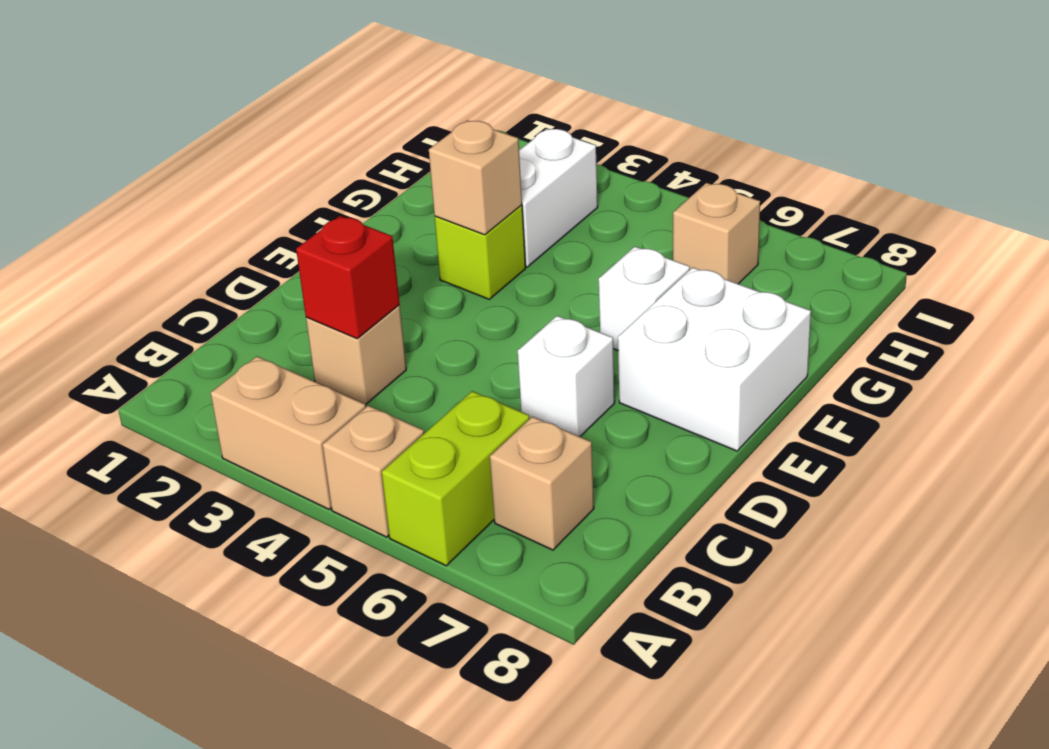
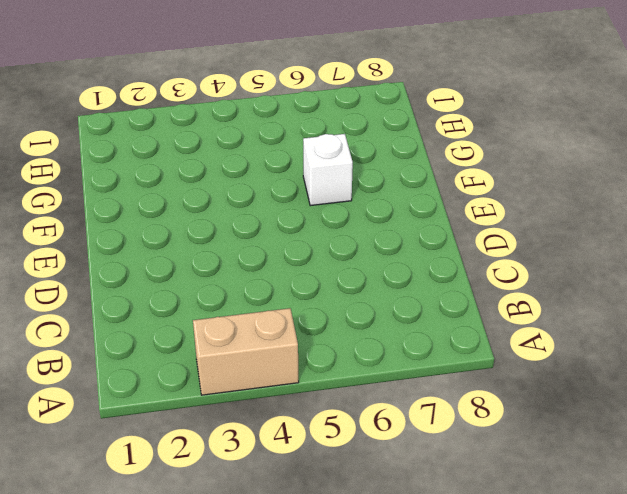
none -> tan 1x1 brick [323,406,424,537]
none -> lime 1x2 brick [382,391,530,566]
none -> tan 1x1 brick [490,417,594,550]

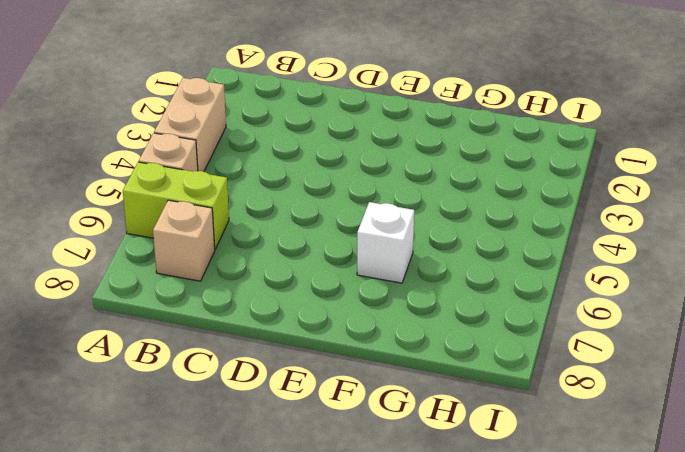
none -> tan 1x1 brick [306,305,406,405]
none -> white 1x1 brick [518,316,615,437]
none -> white 2x2 brick [618,267,811,451]

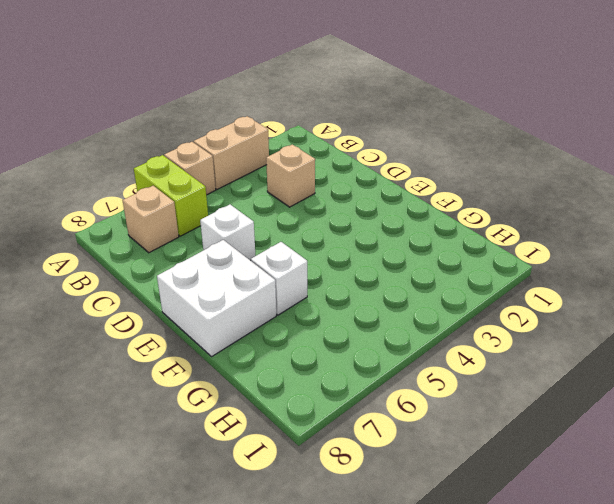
none -> lime 1x1 brick [435,205,526,299]
none -> white 1x2 brick [519,129,598,267]
none -> tan 1x1 brick [673,183,760,284]

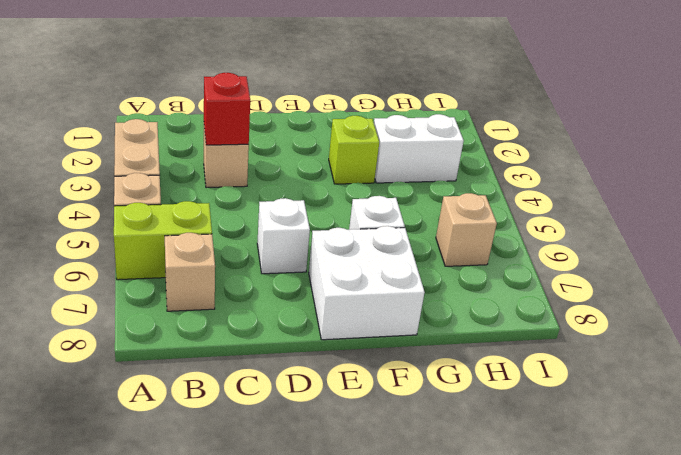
none -> tan 1x1 brick [429,120,522,235]

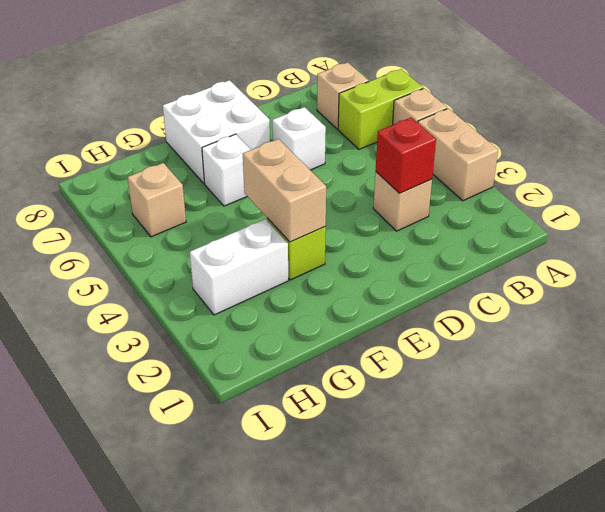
tan 1x2 brick [243,139,326,242] -> tan 1x1 brick [429,120,522,235]

